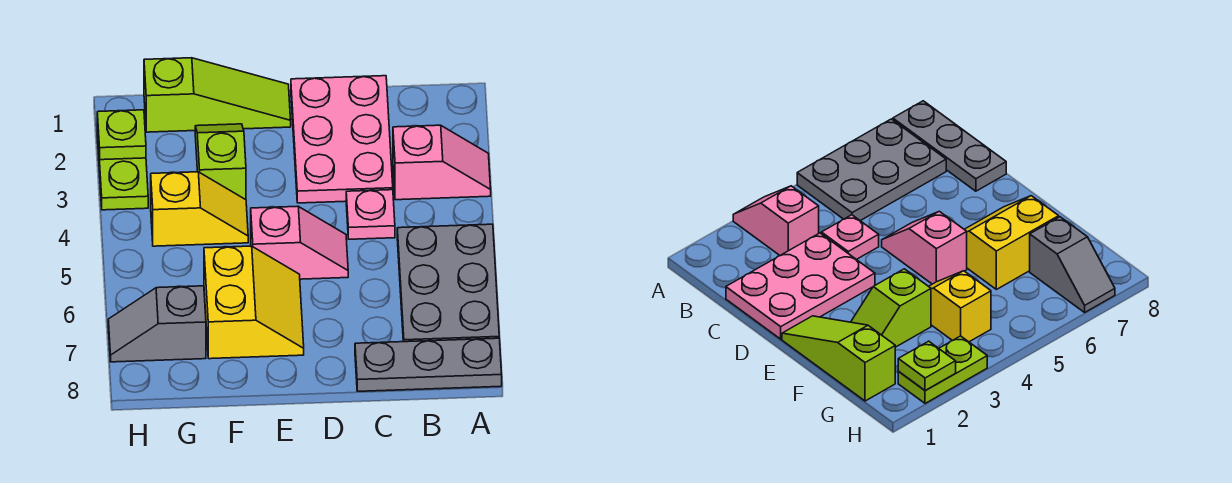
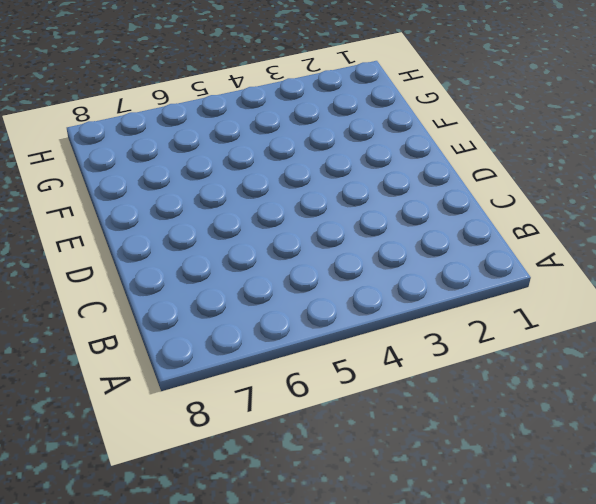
none -> pink 1x2 slope [393,125,491,200]
none -> grey 2x3 plate [397,224,499,342]
none -> grey 1x3 plate [355,338,502,391]

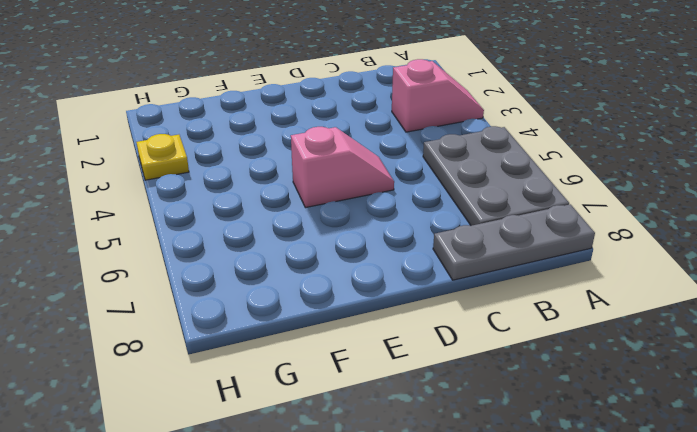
yellow 1x1 plate [136,134,189,180] -> lime 1x2 plate [97,126,148,210]
none -> pink 2x3 plate [291,76,393,203]
none -> pink 1x1 plate [346,190,395,239]
none -> lime 1x3 slope [144,58,291,132]

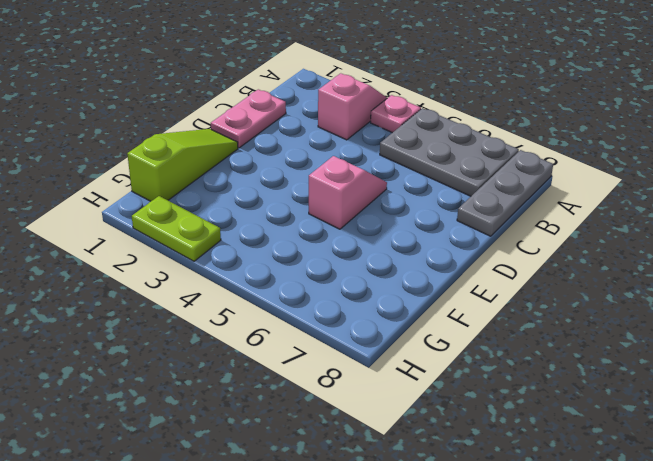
pink 1x1 plate [371,95,421,133] -> pink 1x1 plate moved to [346,190,395,239]
pink 1x2 plate [211,89,286,148] -> pink 2x3 plate [291,76,393,203]
none -> yellow 2x2 slope [204,246,304,359]
none -> lime 1x2 slope [195,124,246,200]
none -> yellow 1x2 slope [151,172,248,246]

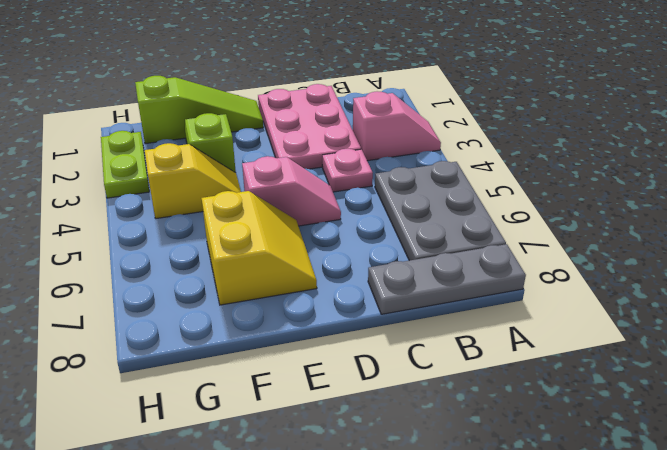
none -> grey 1x2 slope [108,286,206,362]
none -> lime 1x1 plate [97,110,146,160]

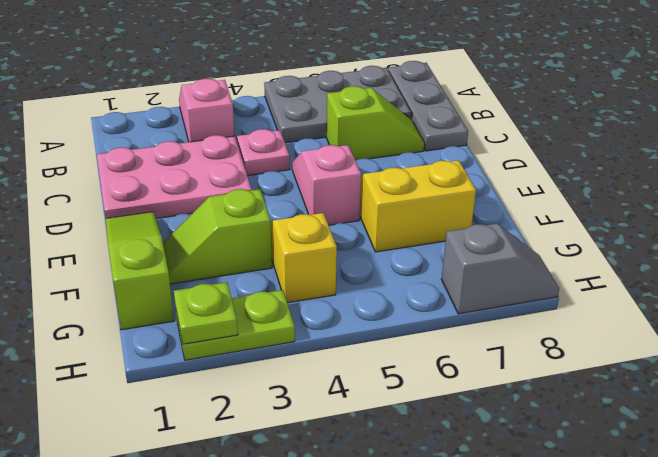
lime 1x2 slope [327,86,424,161] -> none
grey 1x2 slope [441,224,559,314] -> grey 1x2 slope turned to [108,286,206,362]

